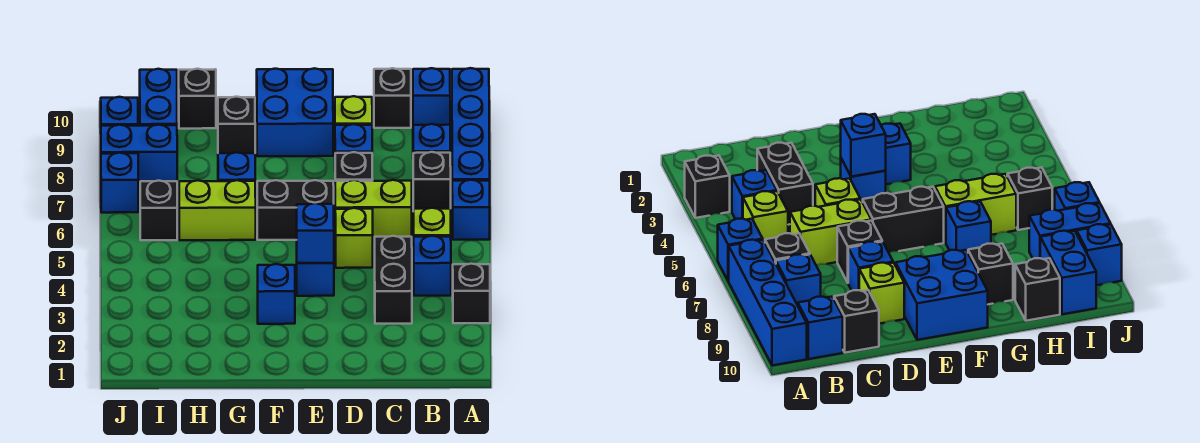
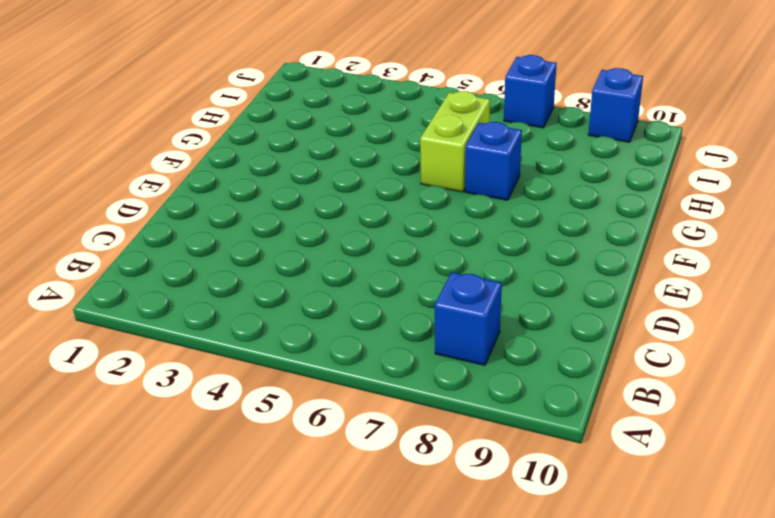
none -> black 1x1 brick [453,264,490,323]
none -> blue 1x1 brick [452,180,490,240]
none -> blue 1x4 brick [452,68,490,181]

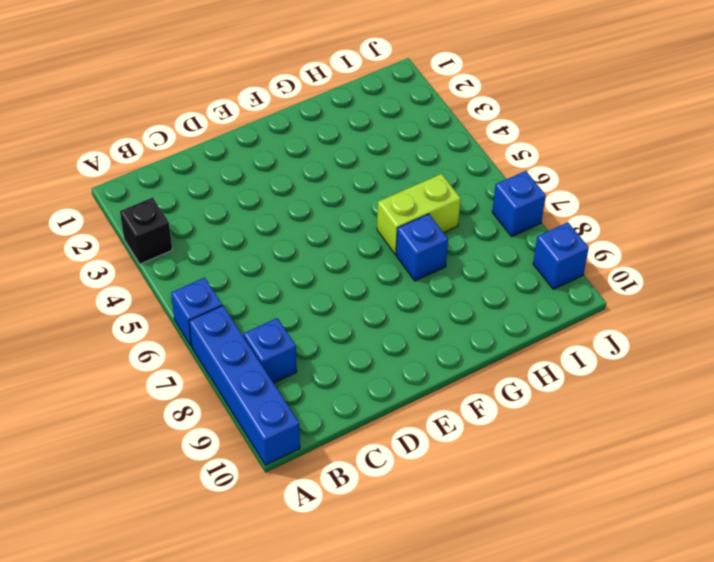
none -> blue 1x1 brick [414,236,451,296]
none -> lime 1x1 brick [414,208,451,237]
none -> black 1x1 brick [413,152,451,211]

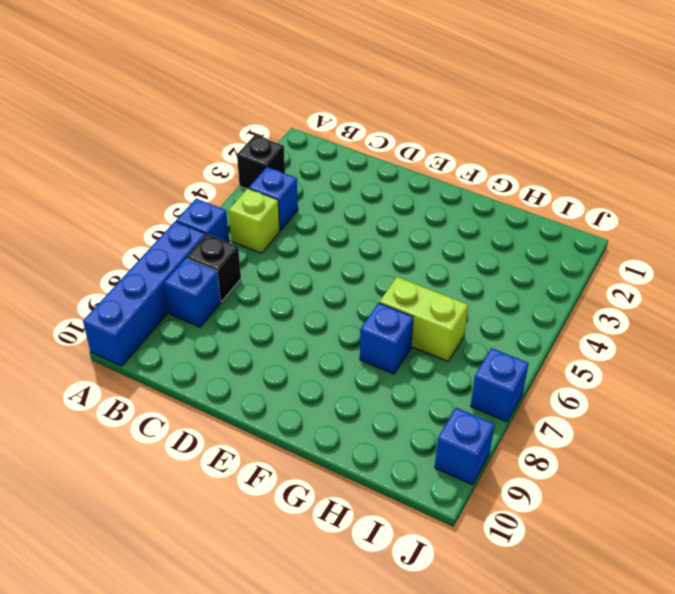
none -> blue 1x1 brick [413,68,450,125]
none -> black 1x2 brick [375,236,412,324]
none -> lime 1x2 brick [335,180,412,240]

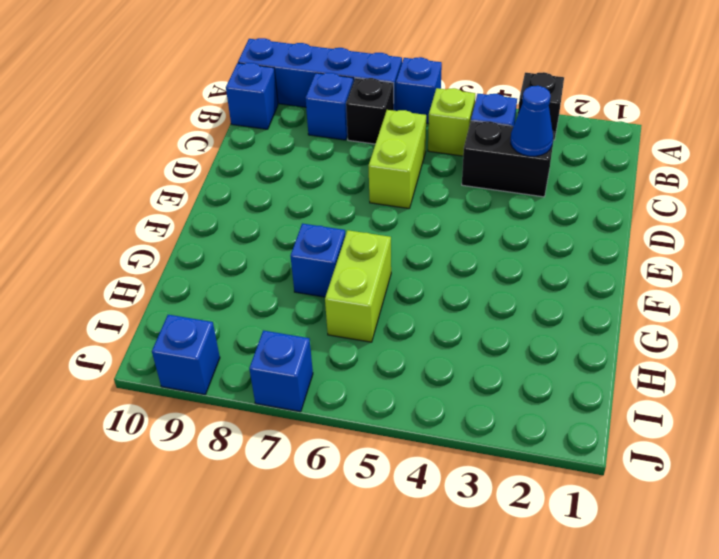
blue 1x1 cone [511,86,553,156] -> none
none -> black 1x1 brick [374,68,411,128]
none -> lime 1x1 brick [335,208,373,268]
none -> black 1x1 brick [335,152,373,181]

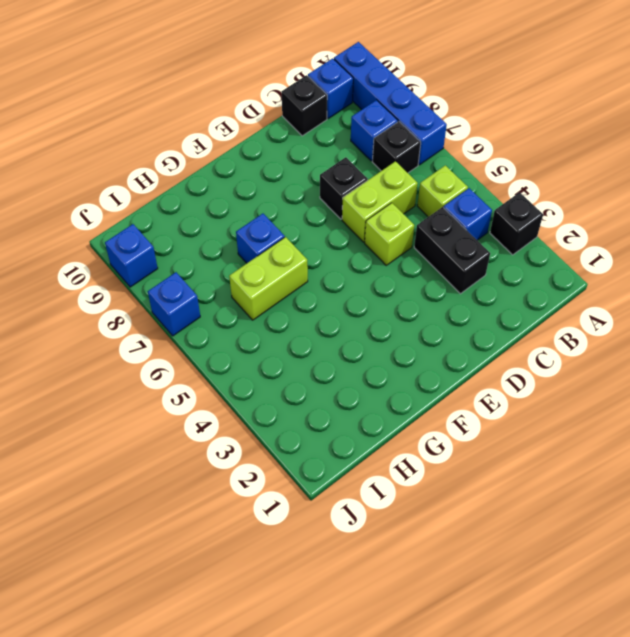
none -> blue 1x1 brick [452,180,490,240]
none -> blue 1x1 brick [335,124,372,153]
none -> lime 1x1 brick [335,96,372,125]

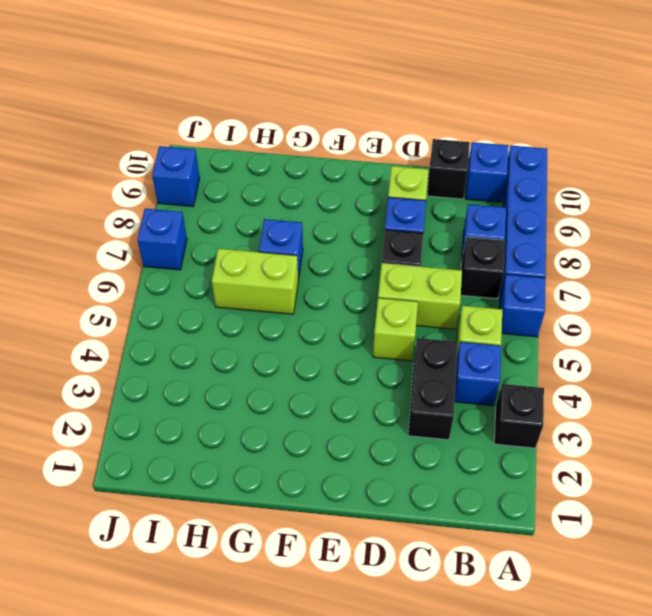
none -> blue 1x1 brick [297,263,334,296]
none -> black 1x2 brick [257,180,334,240]
none -> blue 2x2 brick [257,68,333,156]

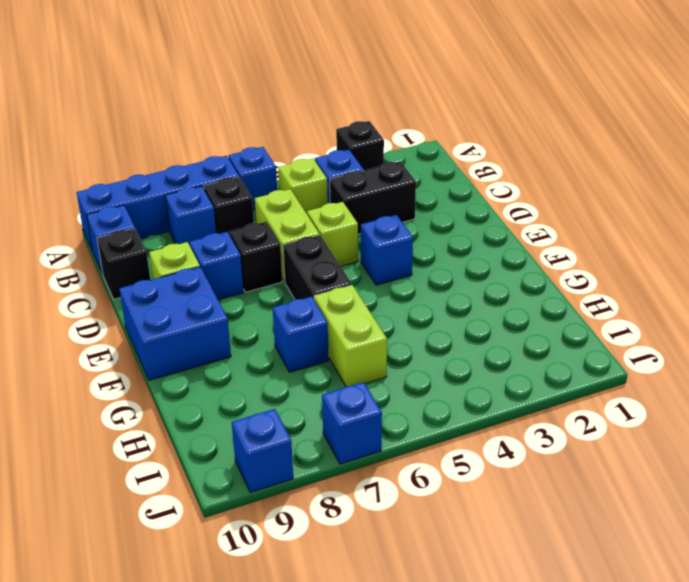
none -> blue 1x1 brick [258,264,295,324]
none -> black 1x1 brick [218,97,255,153]
none -> black 1x1 brick [179,69,216,129]

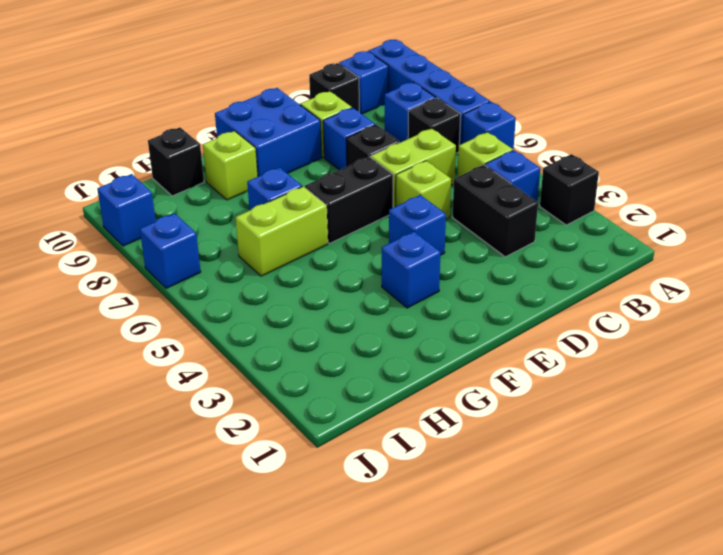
lime 1x1 brick [203,131,258,200] -> black 1x1 brick [218,97,255,153]
none -> black 1x1 brick [140,181,177,240]
none -> blue 1x2 brick [101,125,177,185]
none -> blue 1x2 brick [140,69,177,126]

